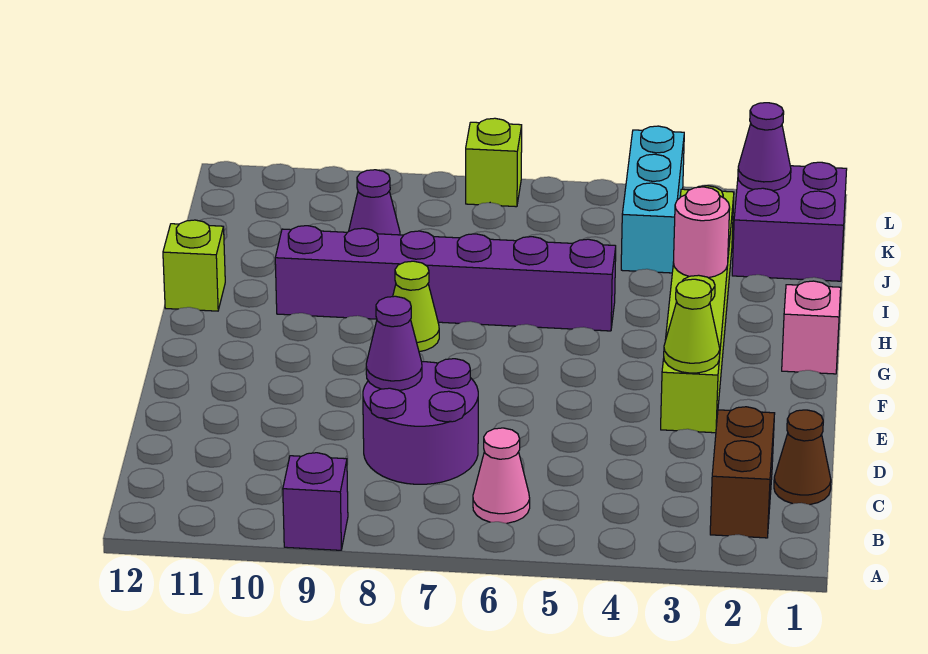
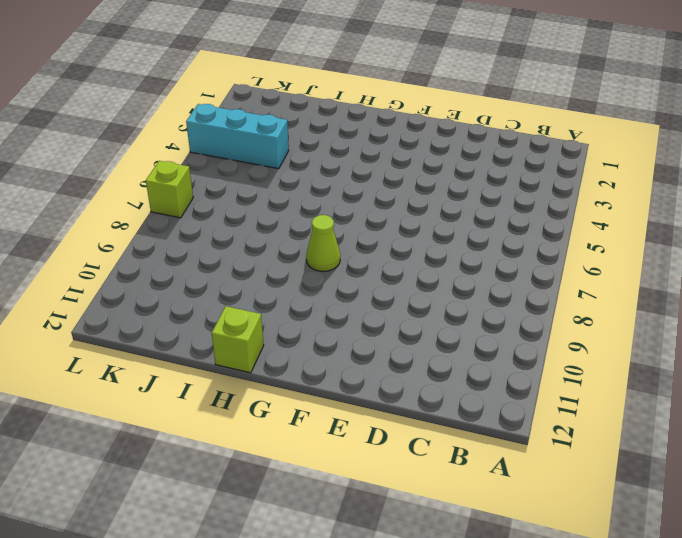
none -> purple 1x1 brick [283,453,348,550]
none -> brown 1x2 brick [710,407,775,538]
none -> pink 1x1 cone [473,428,530,523]

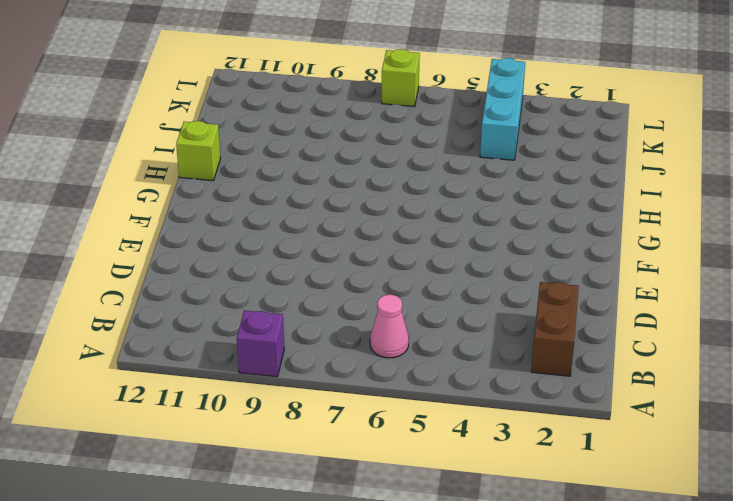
none -> brown 1x1 cone [774,410,831,505]
none -> purple 2x2 round brick [363,359,478,484]
none -> lime 1x6 brick [661,186,734,433]

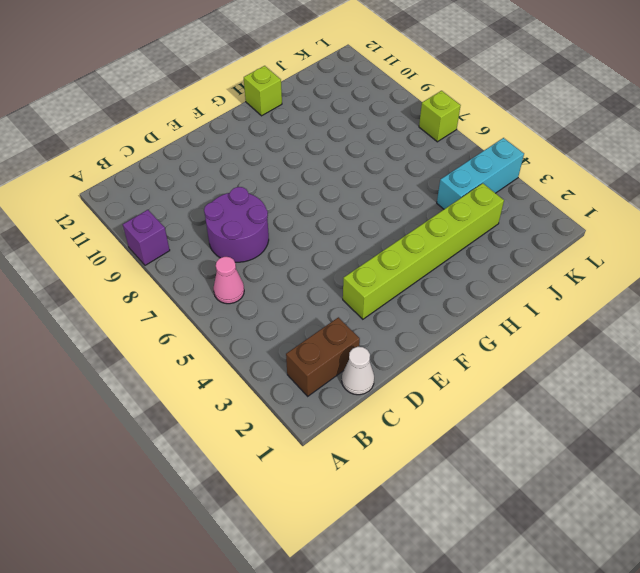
white 1x1 cone [342,347,374,395] -> brown 1x1 cone [774,410,831,505]
none -> pink 1x1 brick [782,281,841,374]
none -> lime 1x1 cone [393,261,439,352]
none -> purple 1x6 brick [275,226,616,331]

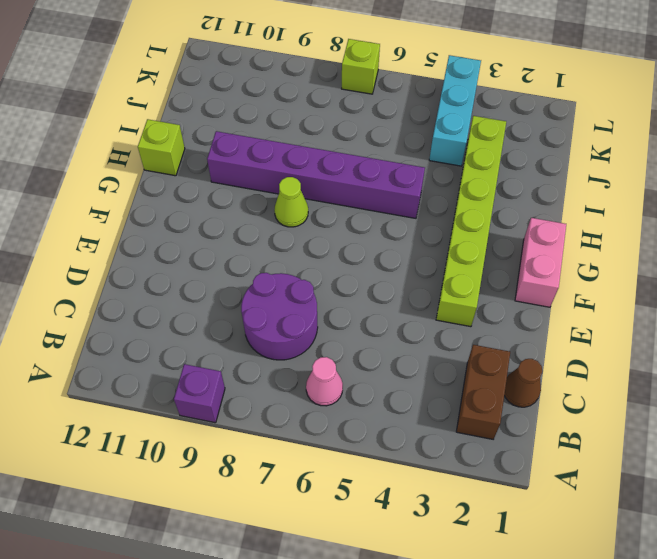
pink 1x2 brick [515,218,566,307] -> pink 1x1 brick [782,281,841,374]
none -> purple 2x2 brick [732,162,847,281]
none -> purple 1x1 cone [349,170,400,235]
none -> purple 1x1 cone [366,296,422,390]

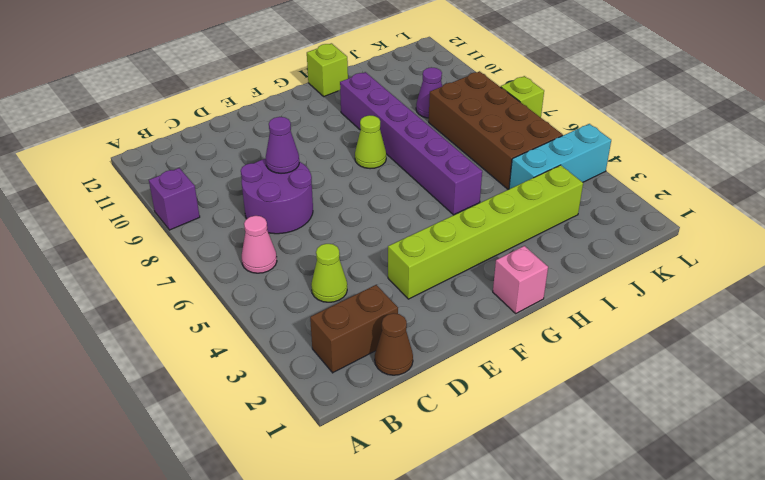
lime 1x1 cone [311,244,347,302] -> lime 1x1 cone moved to [664,279,720,373]
brown 2x4 brick [429,71,563,189] -> none
none -> purple 2x2 brick [732,162,847,281]
none -> pink 1x1 round brick [674,187,730,278]
none -> purple 1x1 cone [738,103,791,191]

